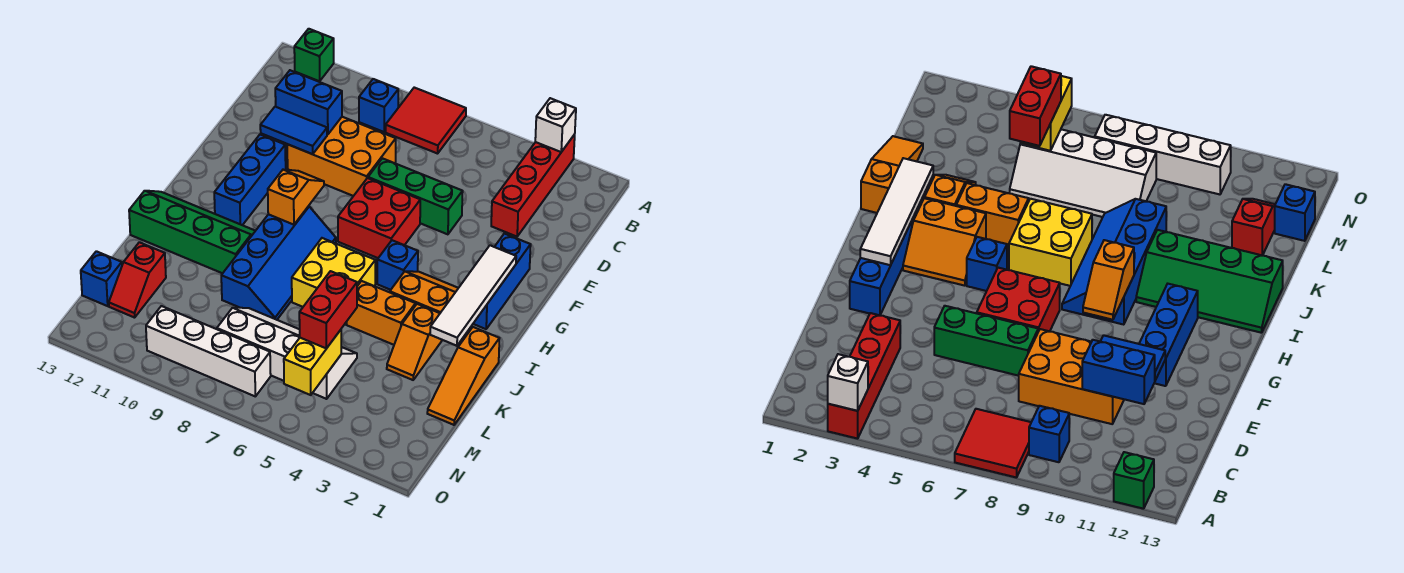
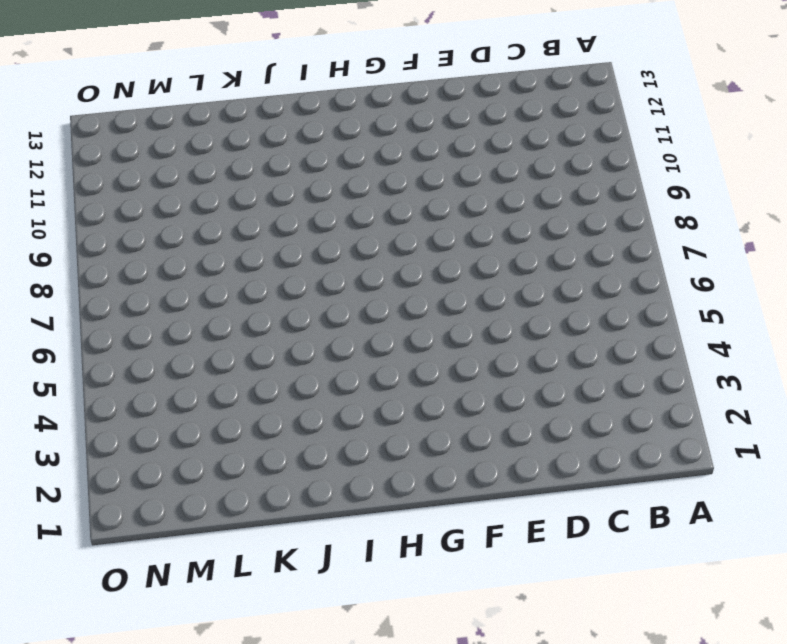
none -> red 1x4 brick [491,135,575,237]
none -> red 2x2 tile [386,88,466,154]
none -> green 1x1 brick [294,29,334,81]

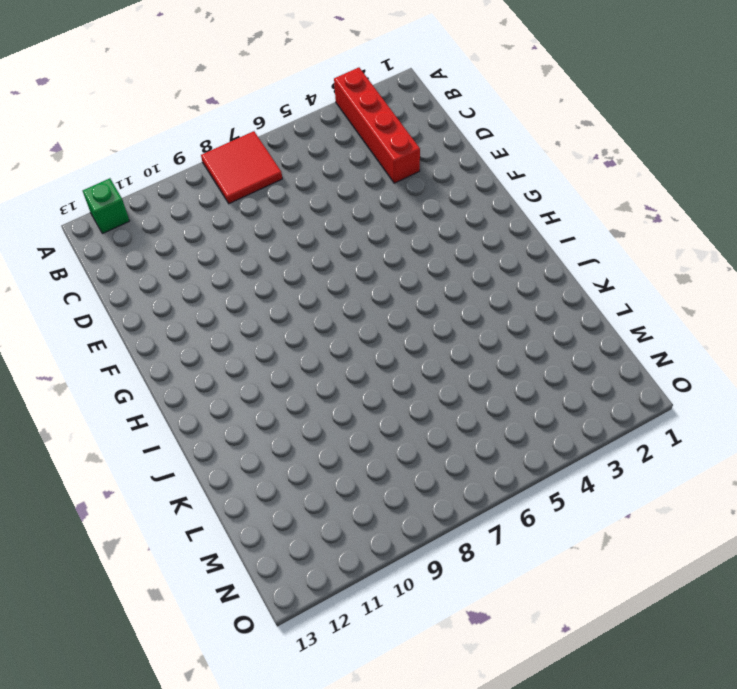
none -> blue 1x1 brick [359,79,398,132]
none -> orange 2x3 brick [287,117,396,196]
none -> green 1x3 brick [368,158,463,234]

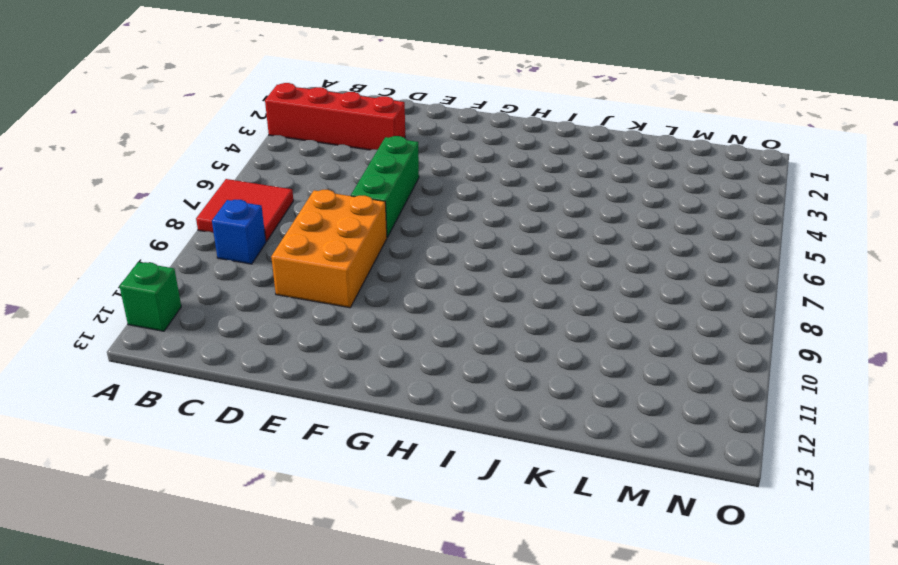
none -> blue 1x3 brick [473,234,531,329]
none -> red 2x2 brick [338,178,420,258]
none -> blue 1x3 brick [214,135,286,225]

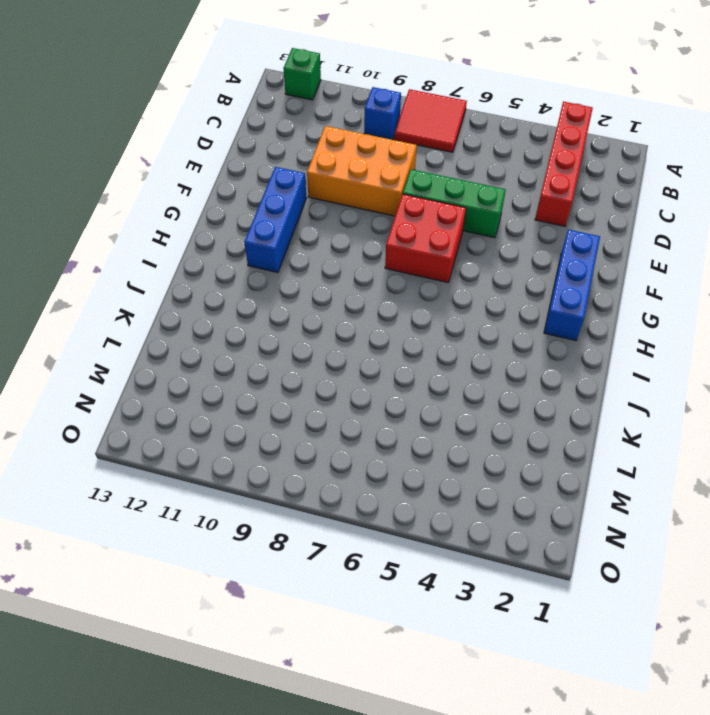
none -> orange 2x2 slope [390,271,458,313]
none -> blue 1x1 brick [377,240,418,290]
none -> blue 2x4 slope [221,206,336,320]

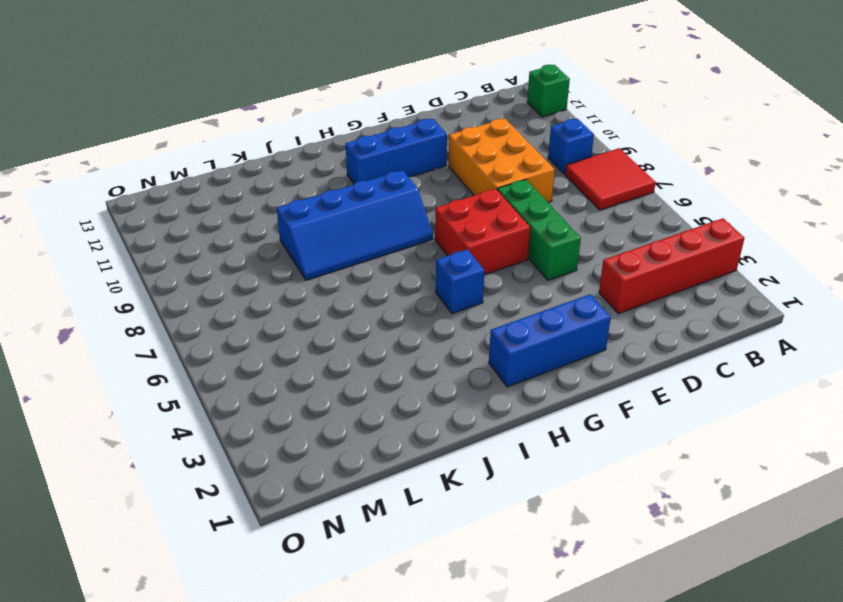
none -> orange 2x2 slope [390,271,458,313]
none -> yellow 2x2 brick [292,238,375,324]
none -> green 2x4 slope [129,191,255,273]

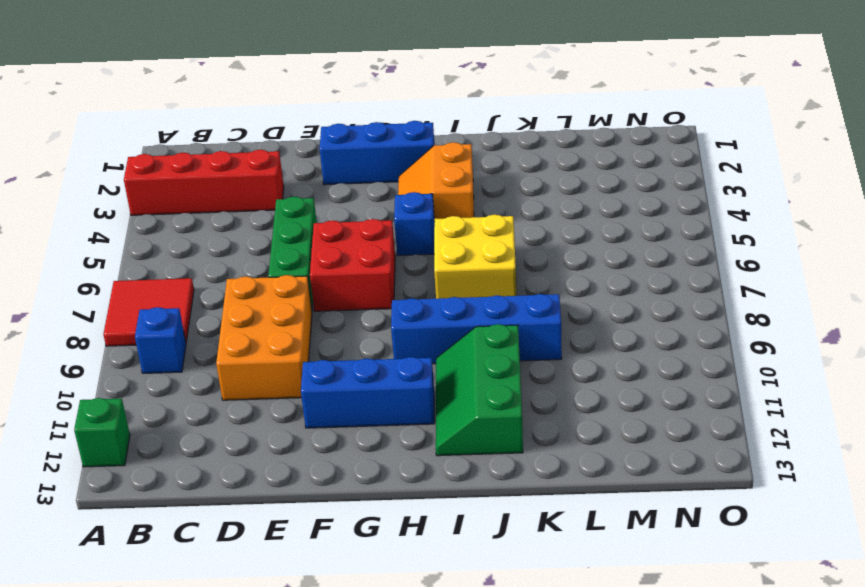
green 2x3 slope [436,324,523,456] -> green 2x4 slope [129,191,255,273]
none -> orange 1x3 slope [427,327,499,425]
none -> orange 1x2 slope [387,304,442,380]
none -> orange 1x2 brick [347,281,416,345]

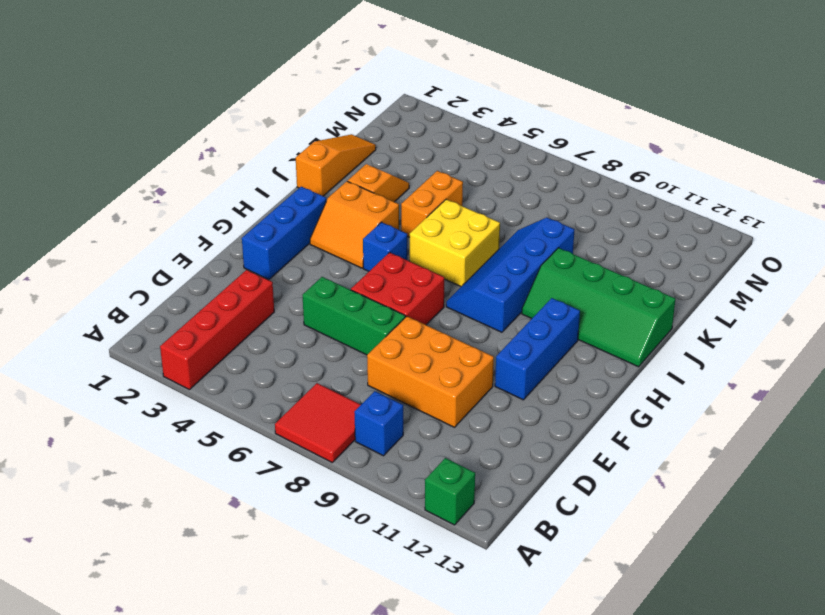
orange 1x2 brick [401,171,463,237] -> orange 1x2 brick turned to [347,281,416,345]
none -> white 2x4 slope [217,308,357,399]
none -> red 1x2 slope [109,242,166,318]
none -> blue 1x1 brick [81,251,122,306]

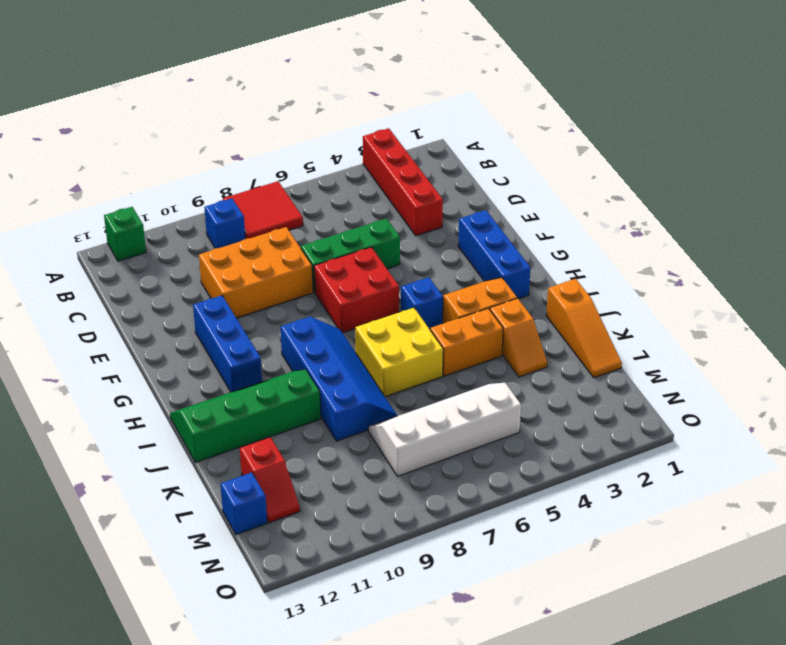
none -> white 1x4 brick [146,306,271,396]
none -> white 1x1 brick [535,98,576,152]
none -> blue 1x2 brick [275,70,342,135]

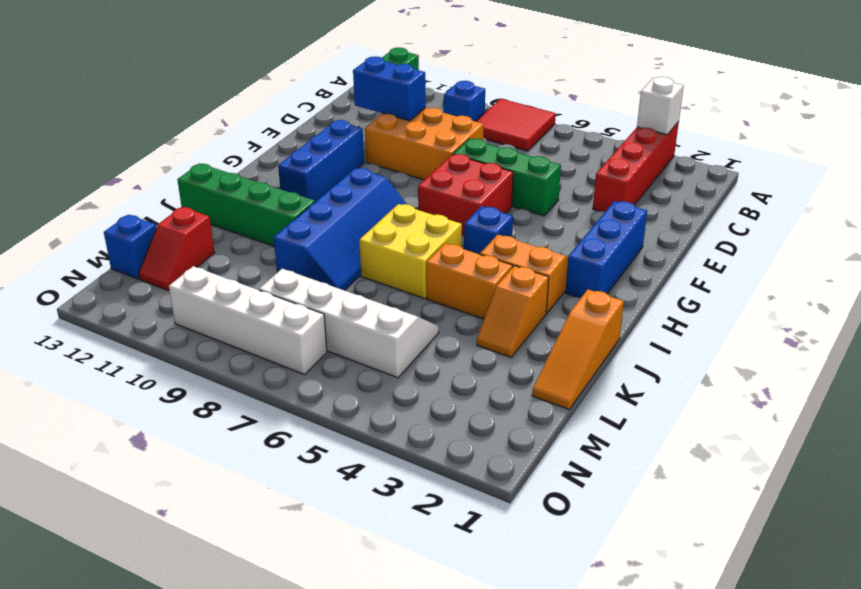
none -> blue 1x2 tile [260,107,327,154]
none -> white 1x4 tile [430,245,516,346]
none -> orange 1x2 slope [268,170,324,225]

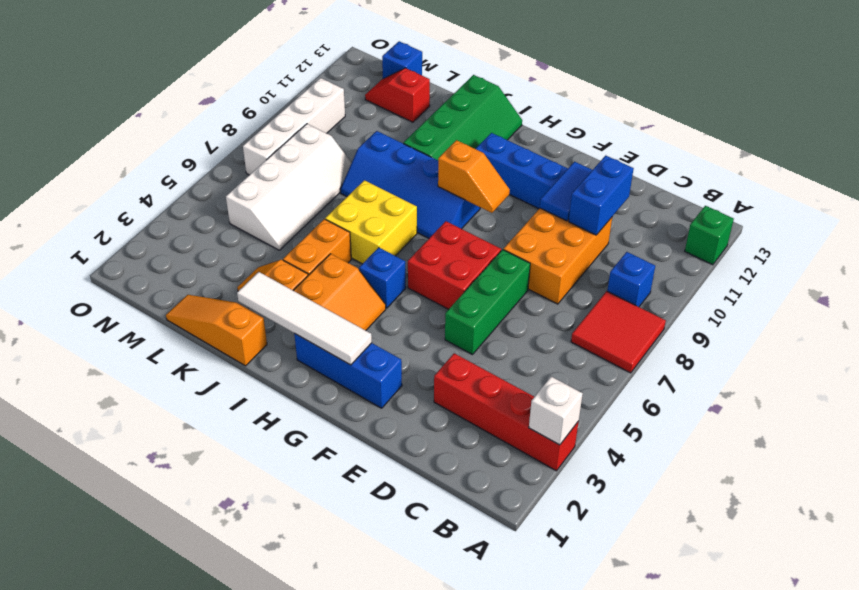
none -> yellow 1x2 brick [284,330,342,395]
none -> red 1x2 brick [299,271,357,348]

